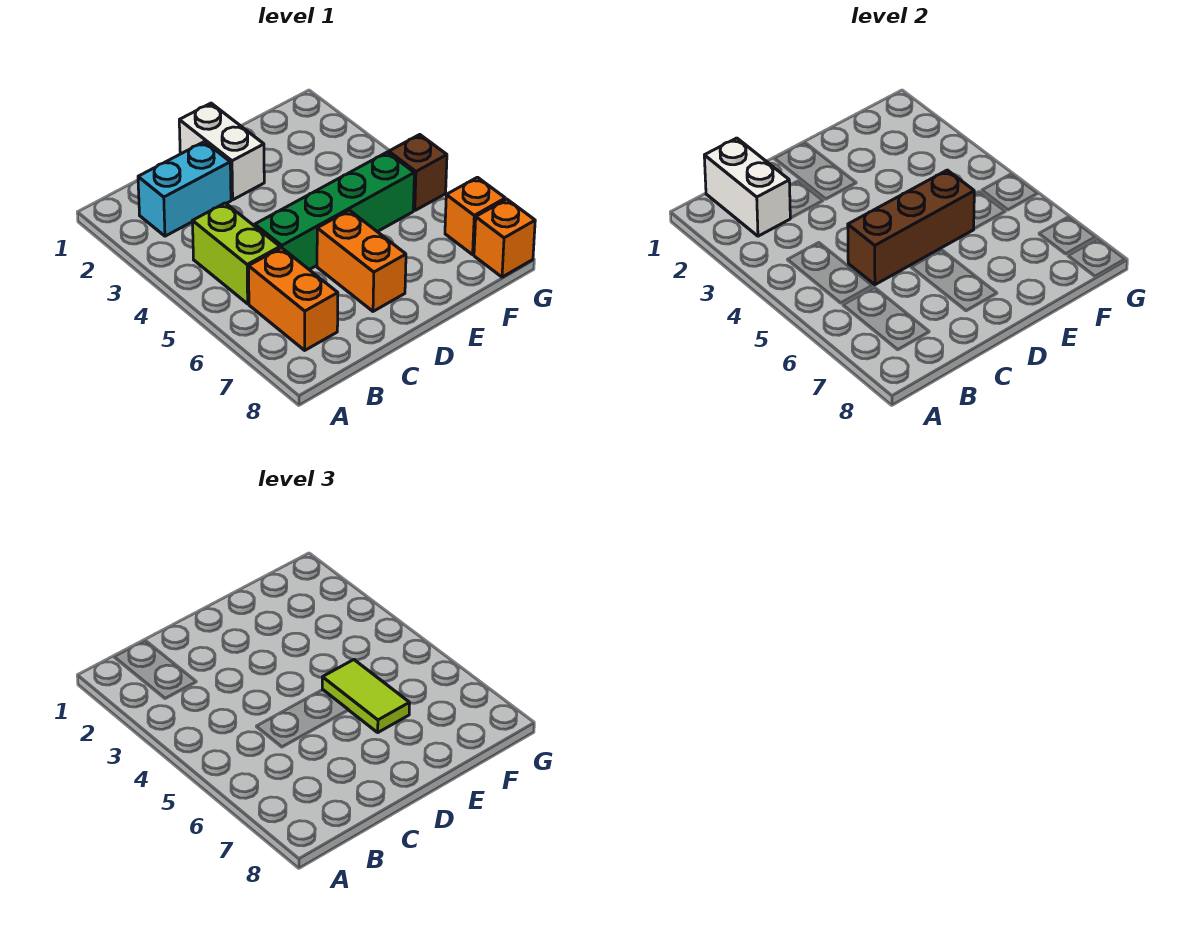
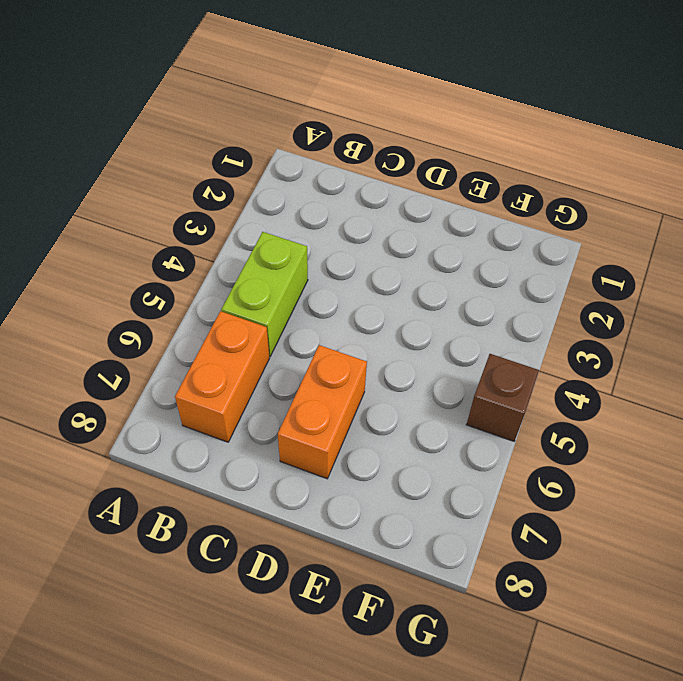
none -> cyan 1x2 brick [138,142,231,236]
none -> green 1x4 brick [255,152,414,270]
none -> white 1x2 brick [179,103,264,200]

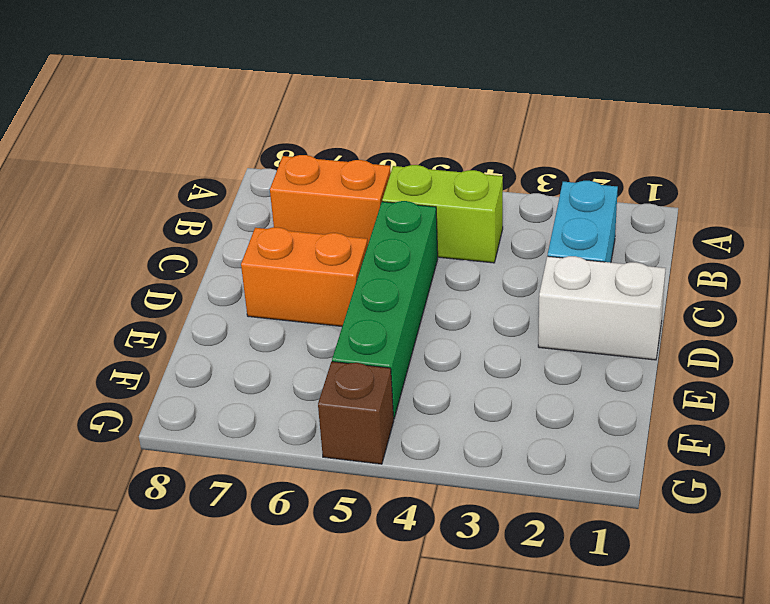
none -> orange 1x1 brick [445,177,505,255]
none -> orange 1x1 brick [474,199,535,277]
none -> white 1x2 brick [704,138,790,236]

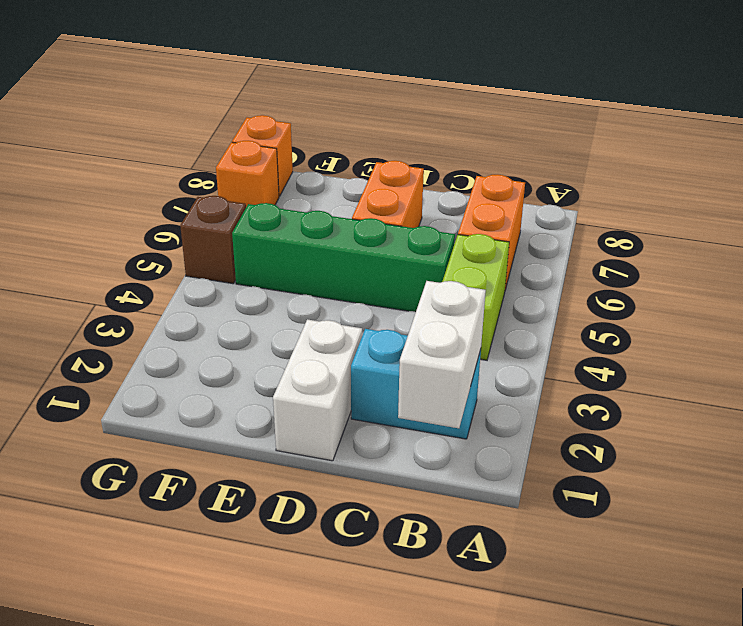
none -> brown 1x3 brick [848,170,974,285]
none -> lime 1x2 tile [322,660,410,732]

